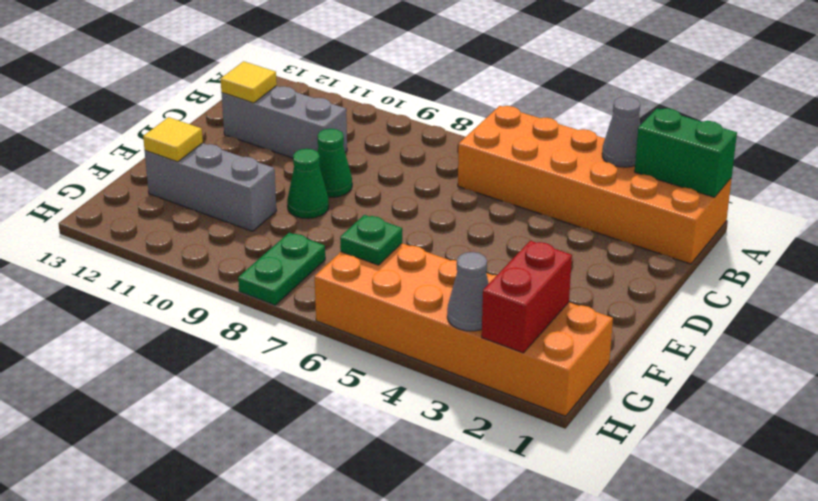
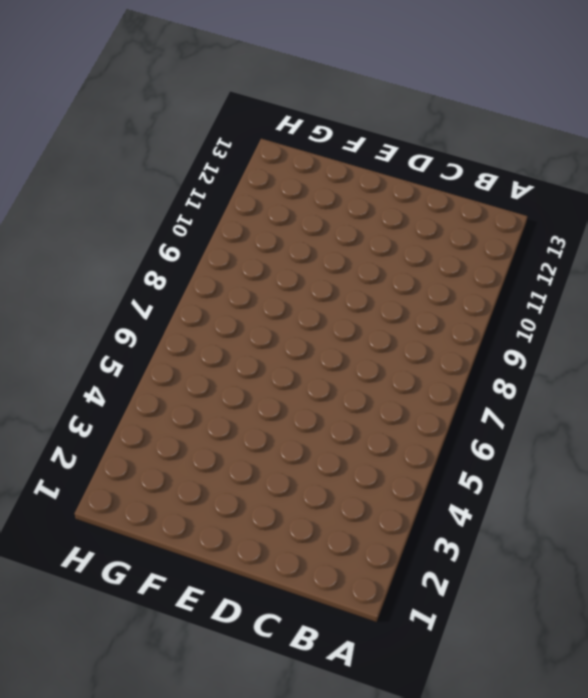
none -> orange 2x6 brick [458,106,732,264]
none -> grey 1x3 brick [222,86,347,158]
none -> green 1x1 cone [317,129,352,197]

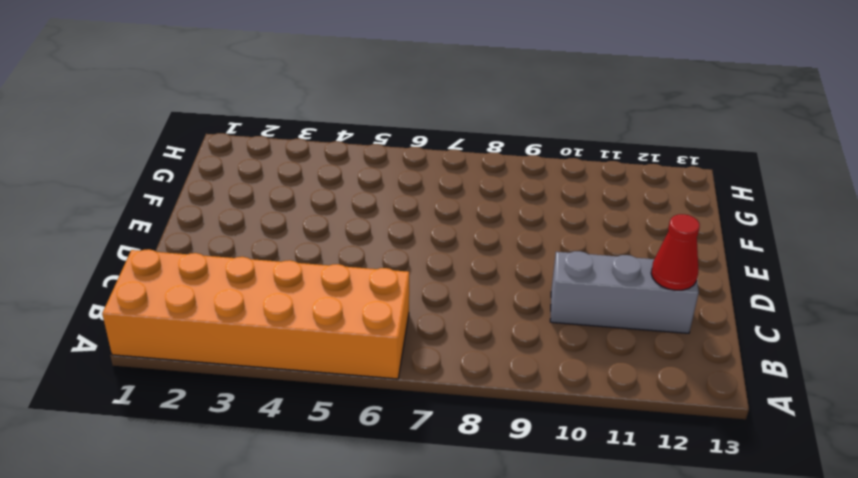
red 1x1 cone [651,214,700,290] -> yellow 1x1 tile [221,61,277,103]
none -> green 1x1 cone [317,129,352,197]
none -> green 1x1 cone [287,149,329,219]
none -> grey 1x3 brick [145,143,277,231]

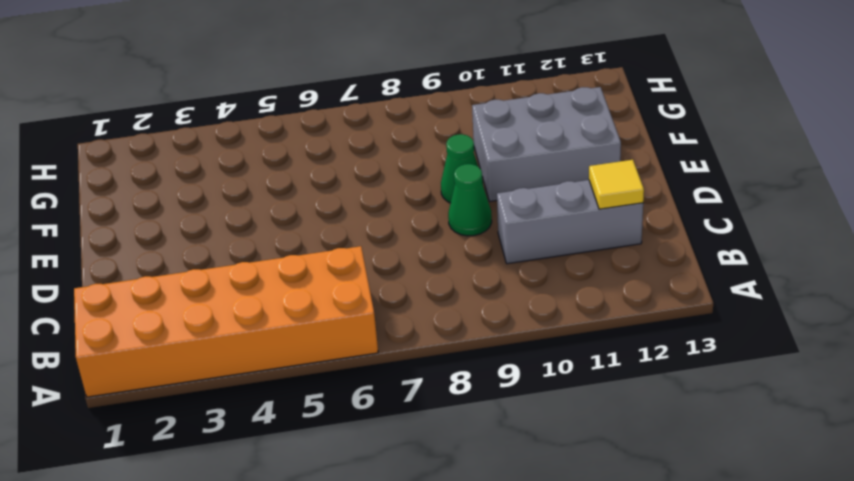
grey 2x3 brick [472,87,621,201] -> grey 1x3 brick [145,143,277,231]
none -> orange 2x6 brick [315,243,613,416]
none -> green 1x2 plate [238,233,325,305]
none -> green 1x2 brick [635,108,737,197]

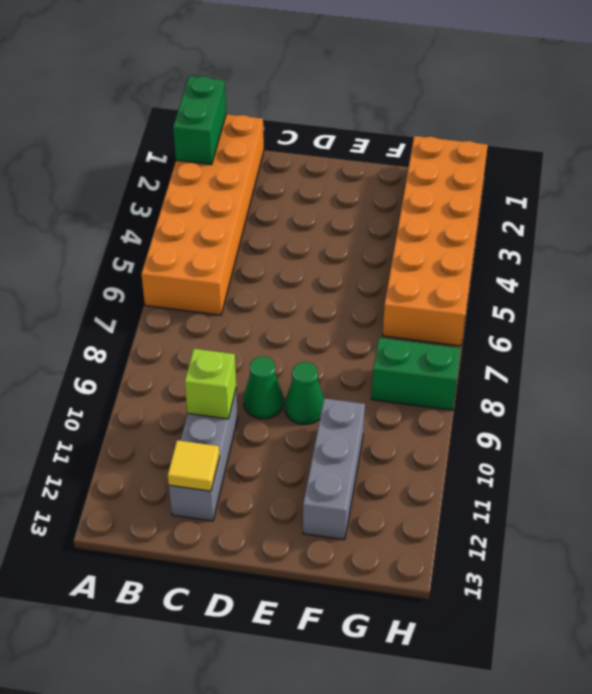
lime 1x1 brick [185,349,236,419] -> none
green 1x2 brick [372,338,461,410] -> green 1x2 plate [238,233,325,305]
none -> grey 1x1 cone [602,96,640,167]
none -> yellow 1x1 tile [143,117,203,162]
none -> red 1x2 brick [482,241,572,353]

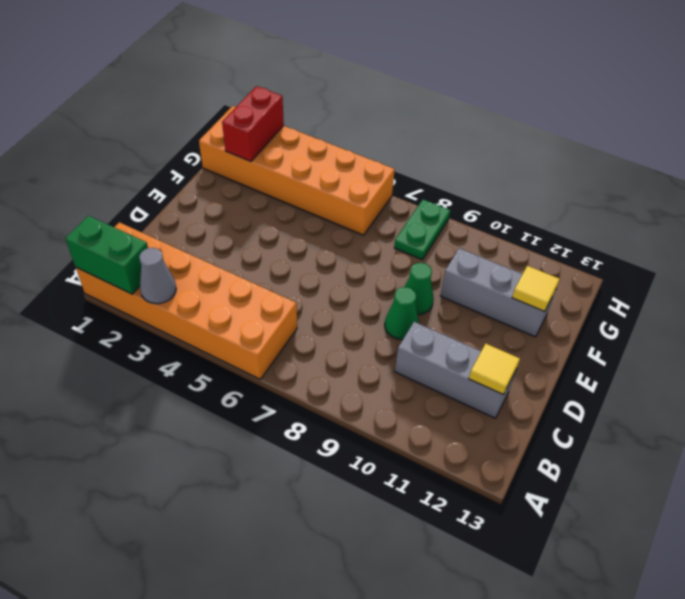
none -> green 1x1 plate [340,215,402,265]
none -> grey 1x1 cone [447,252,489,331]

